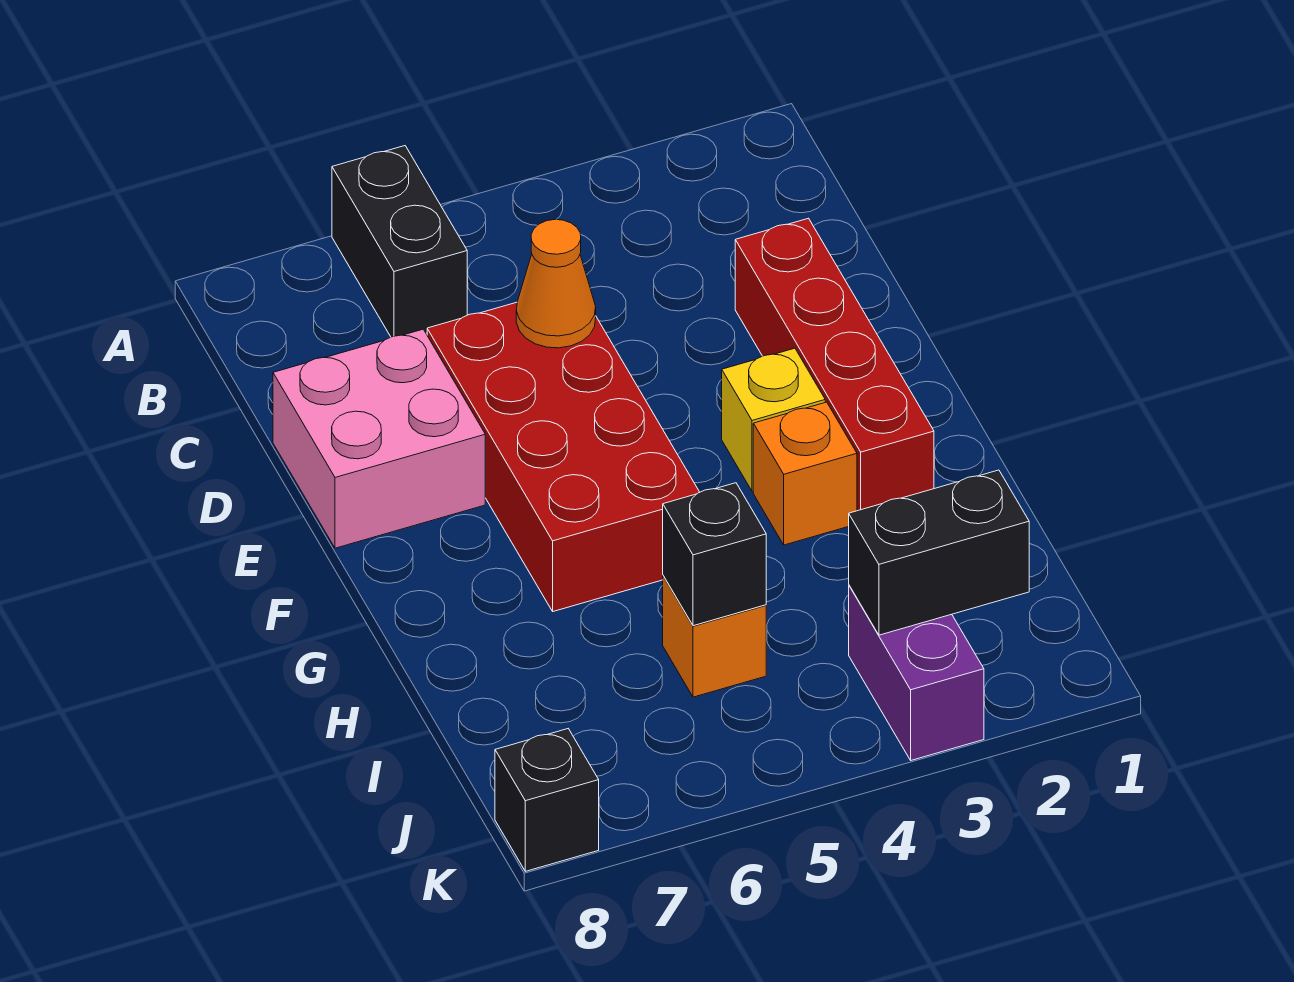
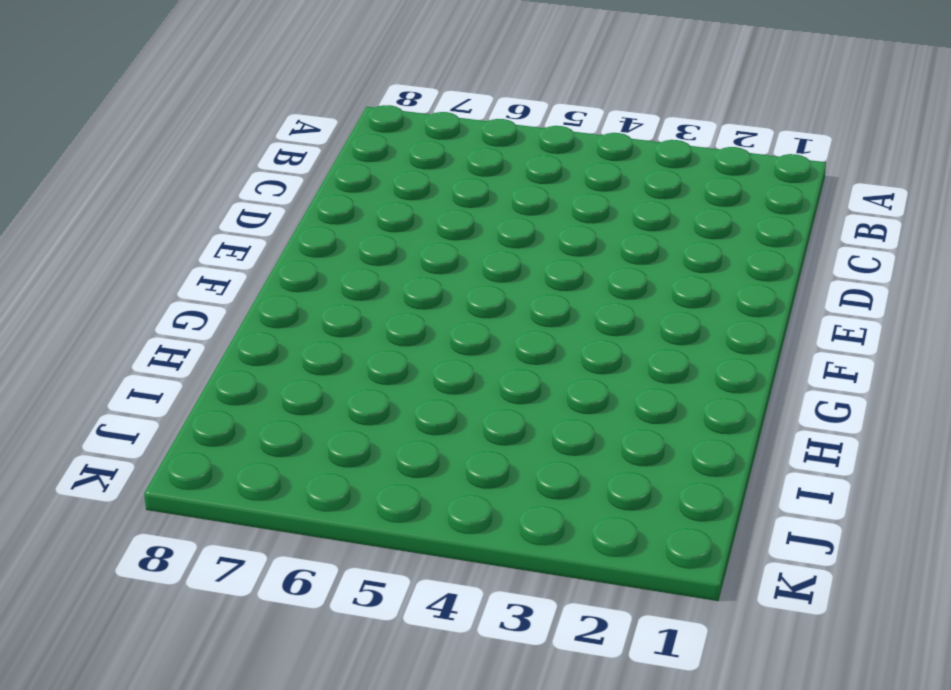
none -> black 1x2 brick [332,146,467,337]
none -> red 1x4 brick [735,218,934,511]
none -> red 2x4 brick [427,302,700,611]

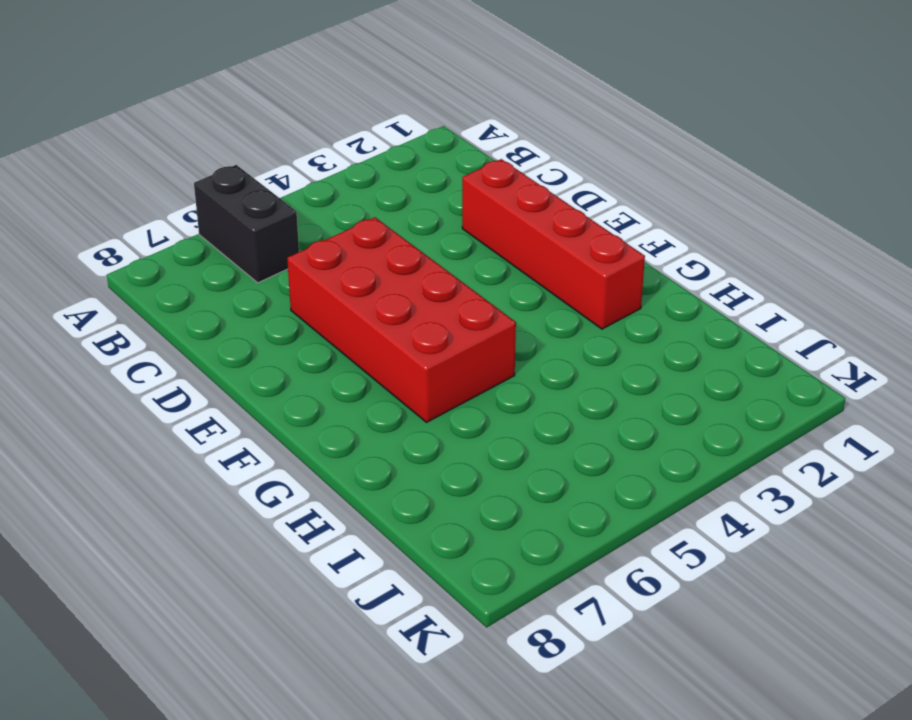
none -> pink 2x2 brick [273,329,485,548]
none -> yellow 1x1 brick [722,348,825,491]
none -> orange 1x1 brick [753,402,857,545]

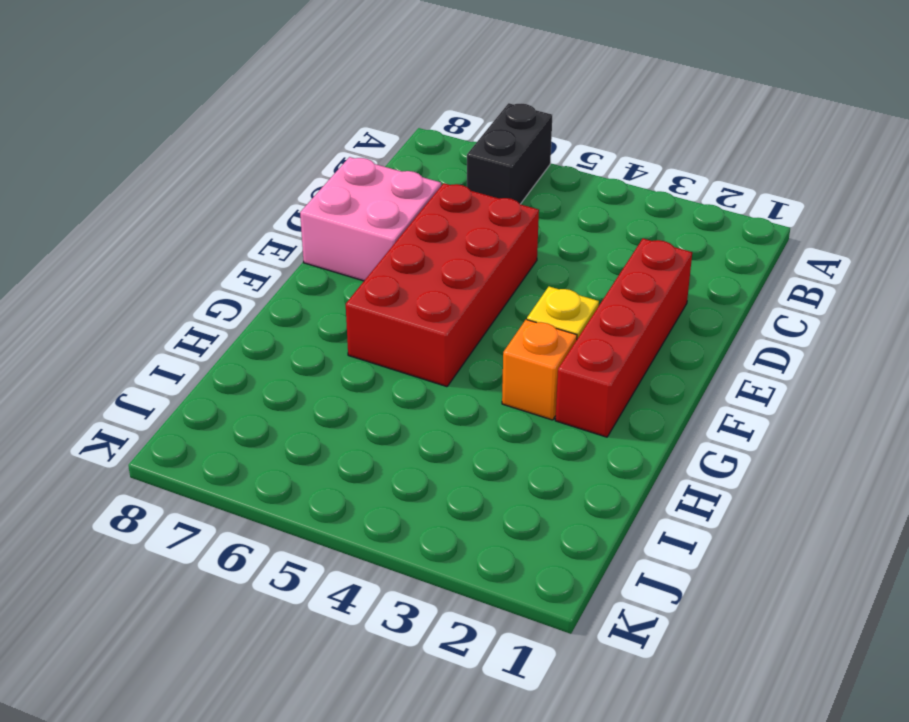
none -> orange 1x1 brick [663,576,766,697]
none -> purple 1x2 brick [849,586,984,760]
none -> black 1x1 brick [495,729,599,871]

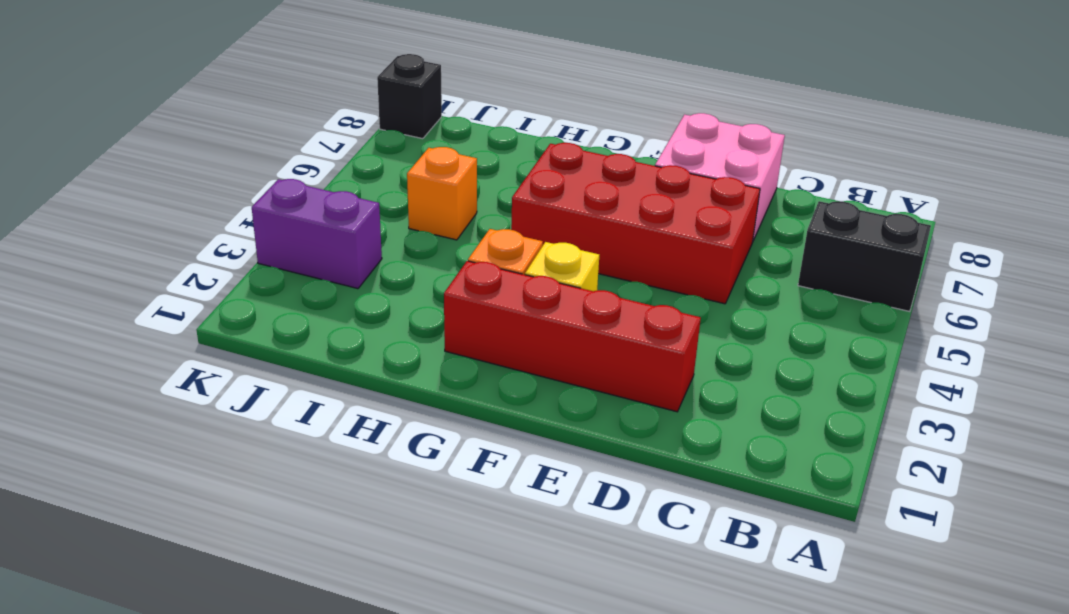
none -> orange 1x1 cone [516,219,596,348]
none -> black 1x1 brick [663,483,766,626]
none -> black 1x2 brick [849,470,1029,635]

